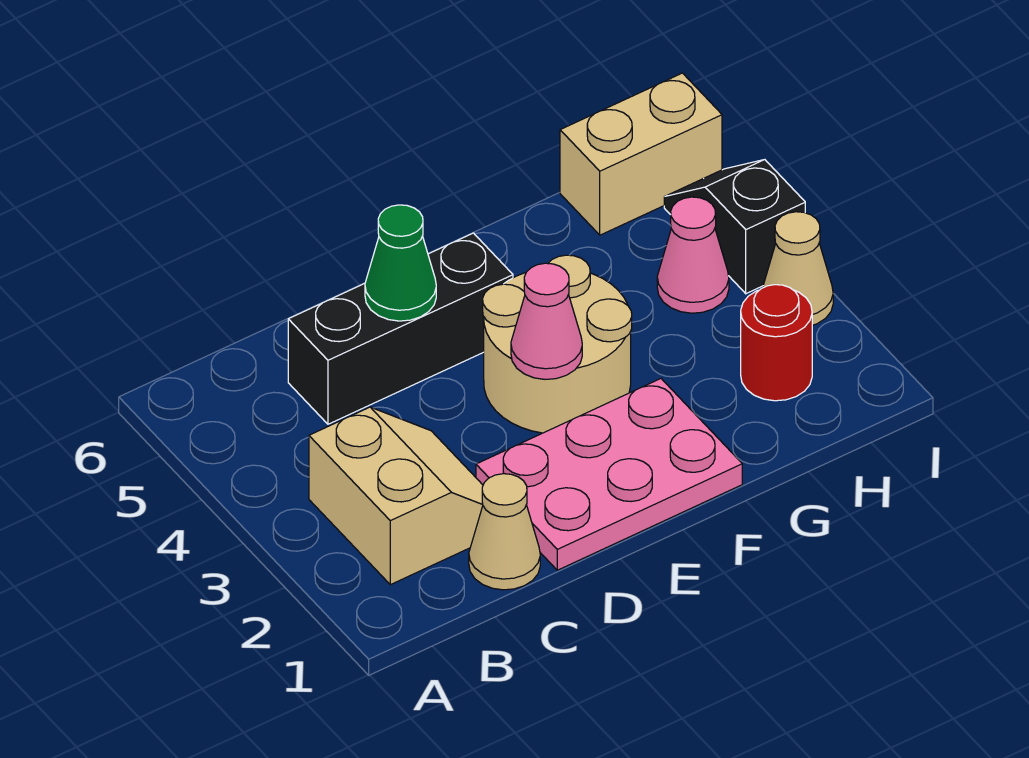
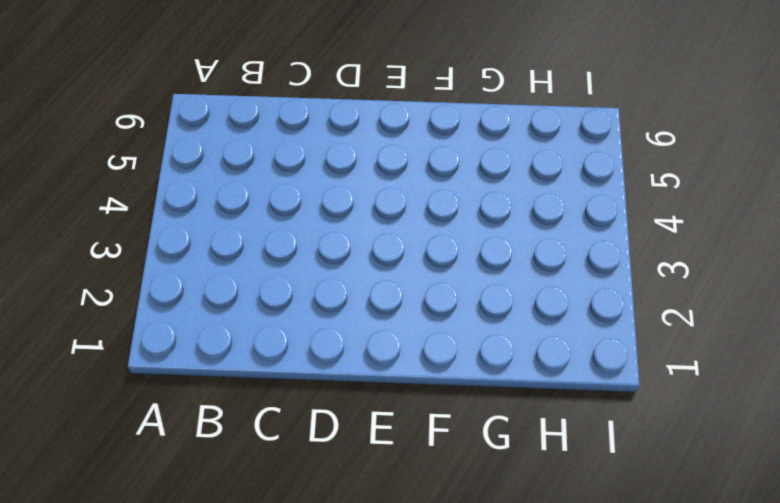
none -> tan 2x2 slope [309,407,483,585]
none -> tan 1x1 cone [469,474,540,590]
none -> black 1x3 brick [288,233,513,424]

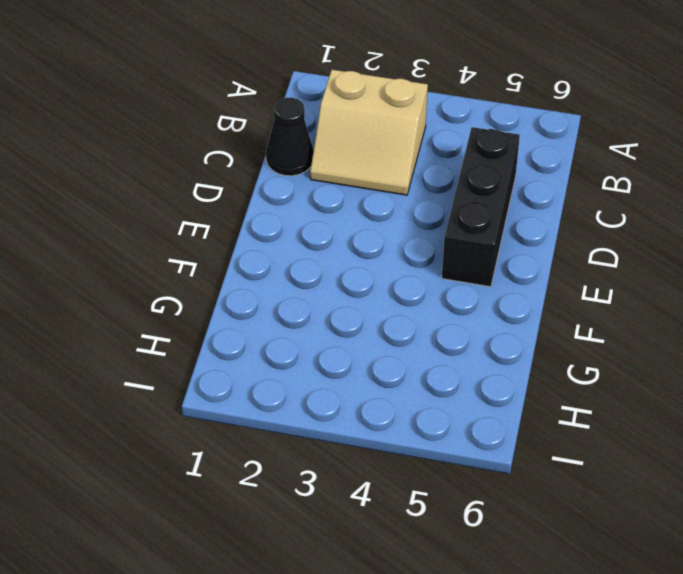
black 1x1 cone [266,98,314,176] -> tan 1x1 cone [469,474,540,590]
none -> pink 2x3 plate [476,379,742,570]
none -> tan 2x2 round brick [483,255,632,433]
none -> red 1x1 round brick [741,285,812,401]

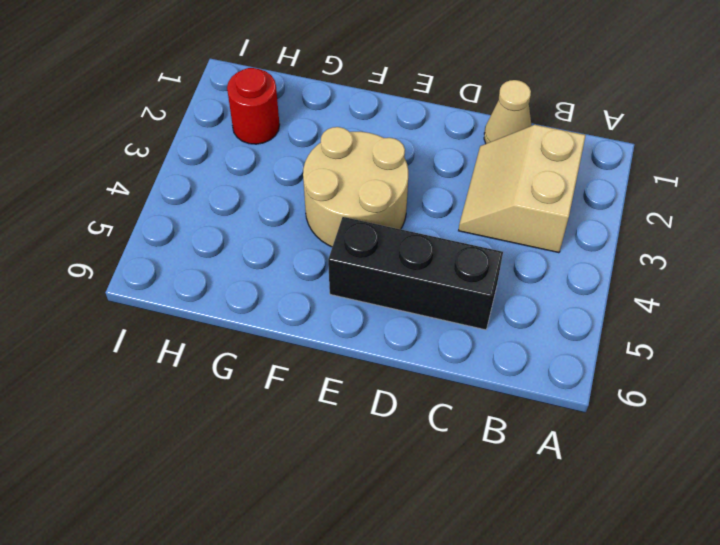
none -> pink 2x3 plate [476,379,742,570]
none -> pink 1x1 cone [657,197,729,313]
none -> tan 1x2 brick [560,73,722,235]

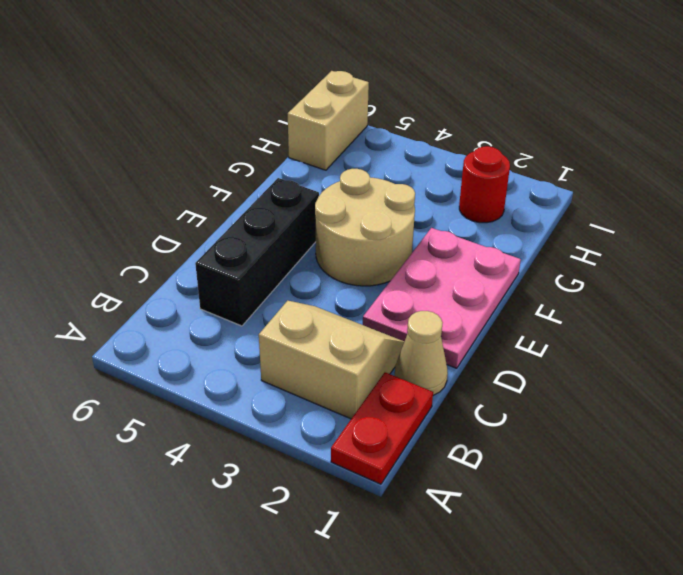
red 1x2 plate [331,372,433,484] -> none
none -> pink 1x1 cone [657,197,729,313]
none -> tan 1x1 cone [763,212,833,325]
none -> black 1x2 slope [664,160,805,294]

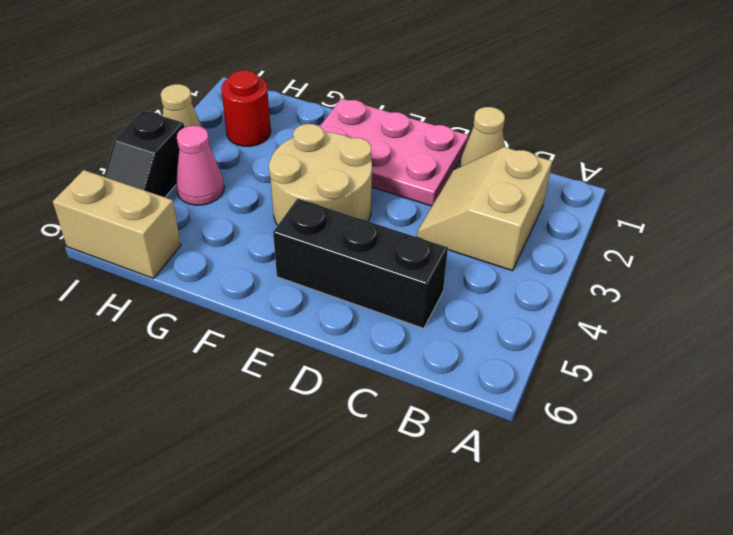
none -> green 1x1 cone [365,205,436,321]
none -> pink 1x1 cone [511,263,582,379]

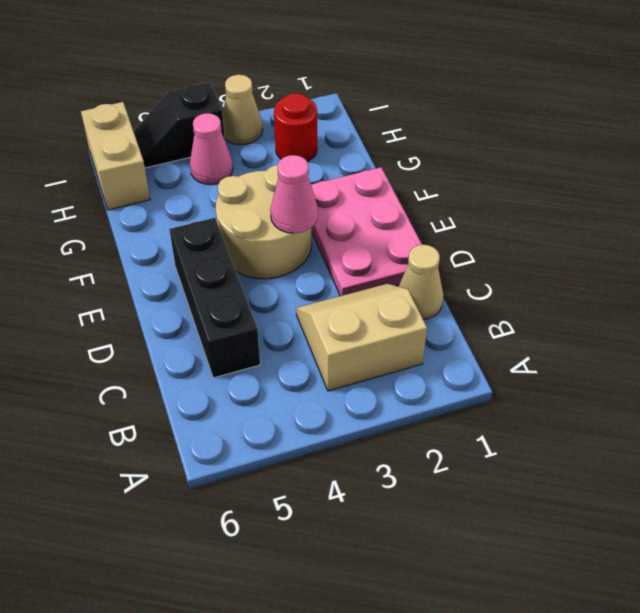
none -> green 1x1 cone [365,205,436,321]

